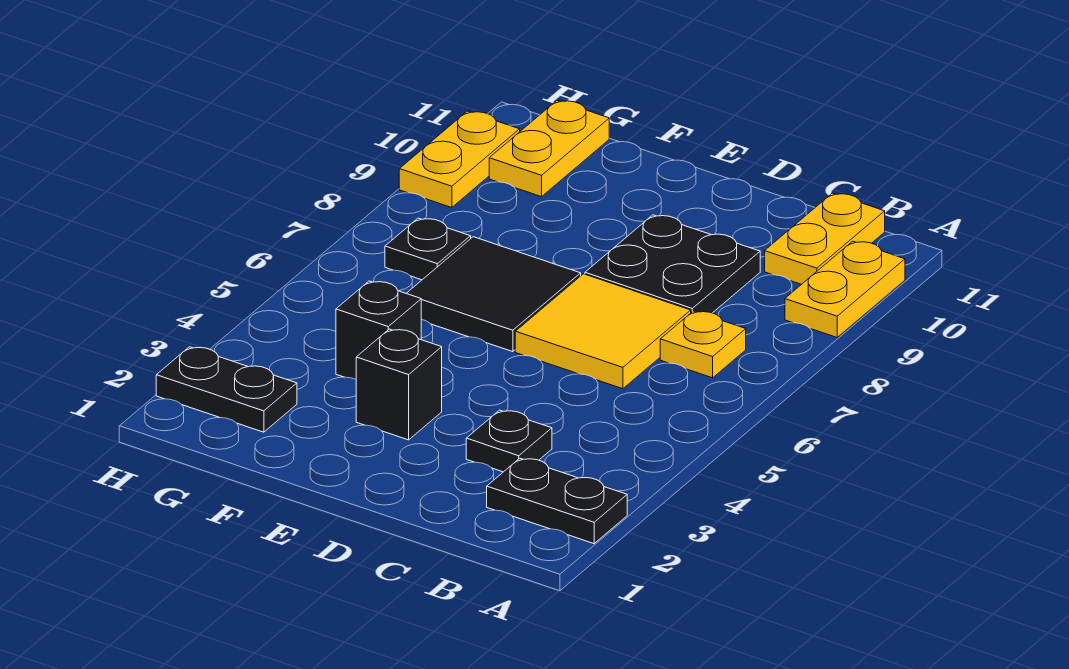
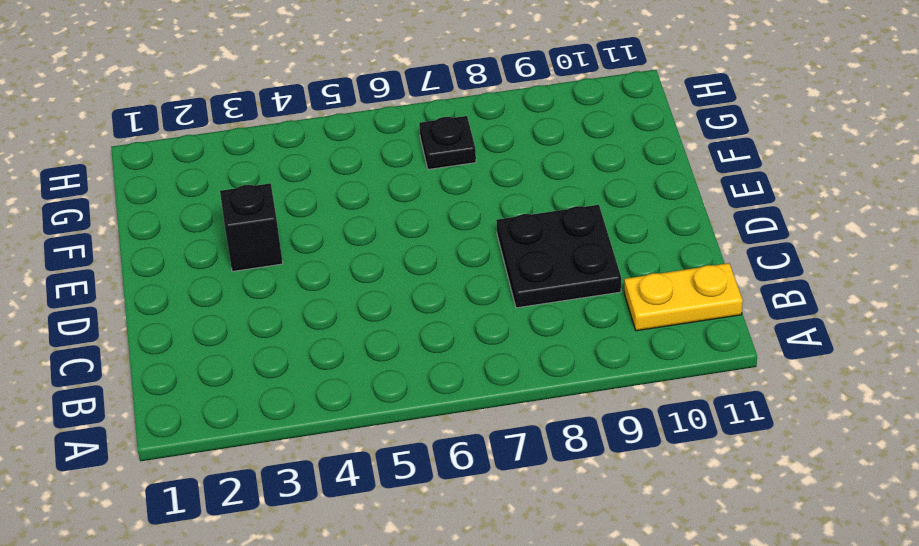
none -> black 1x2 plate [487,458,627,544]
none -> yellow 1x2 plate [785,241,905,337]
none -> yellow 1x1 plate [660,311,746,378]

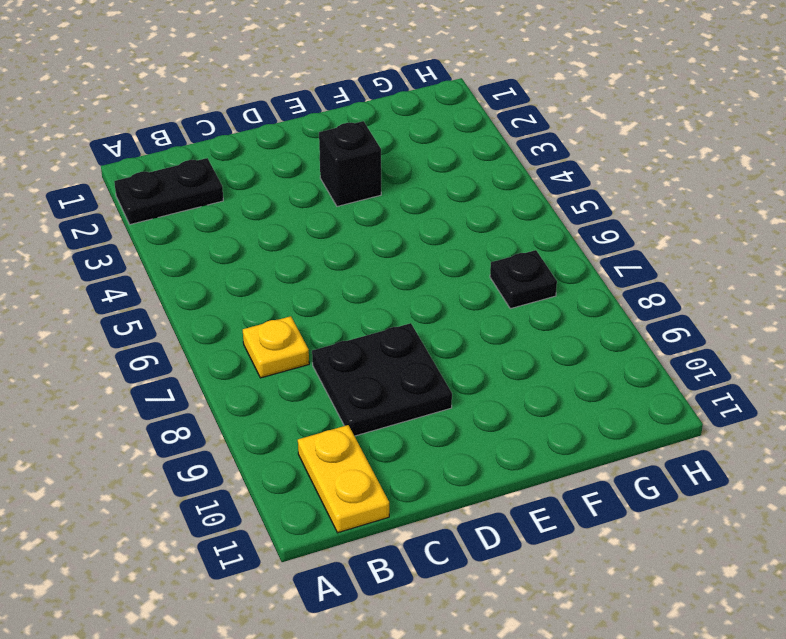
none -> yellow 1x2 plate [785,241,905,337]
none -> black 1x1 plate [466,410,552,472]
none -> yellow 2x2 tile [515,274,691,389]

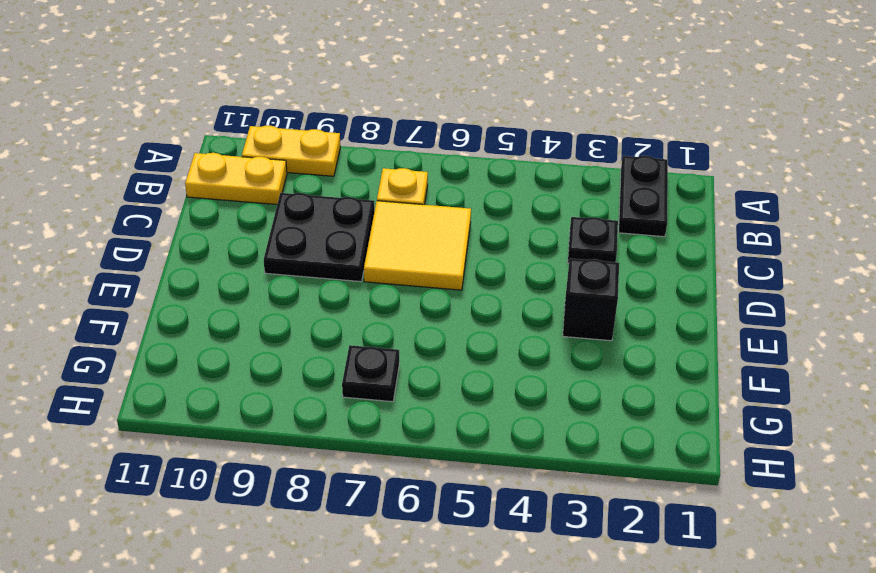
none -> black 2x2 tile [406,237,581,352]
none -> black 1x1 brick [336,281,421,379]
none -> black 1x2 plate [156,347,297,432]

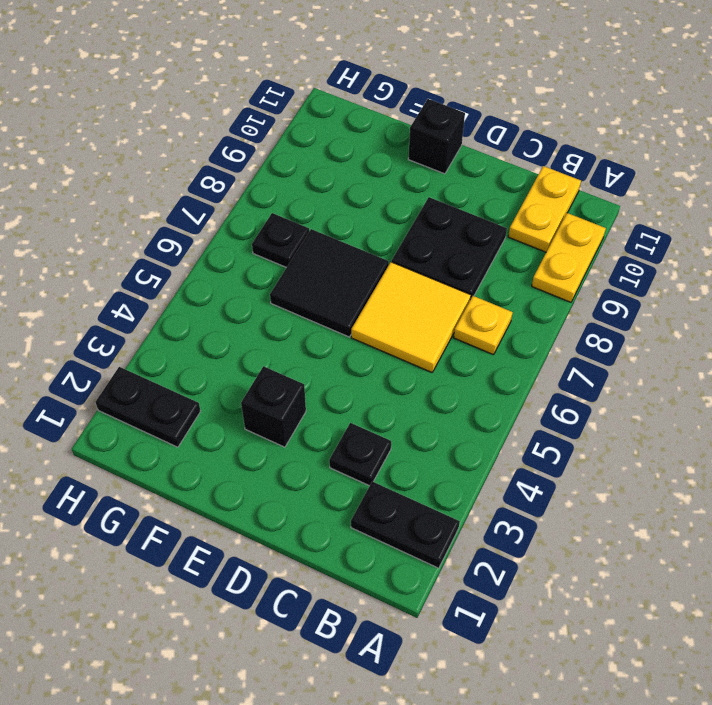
black 1x1 brick [408,99,465,174] -> black 1x1 brick moved to [336,281,421,379]
none -> yellow 1x2 plate [489,100,609,197]
none -> yellow 1x2 plate [399,111,520,208]

